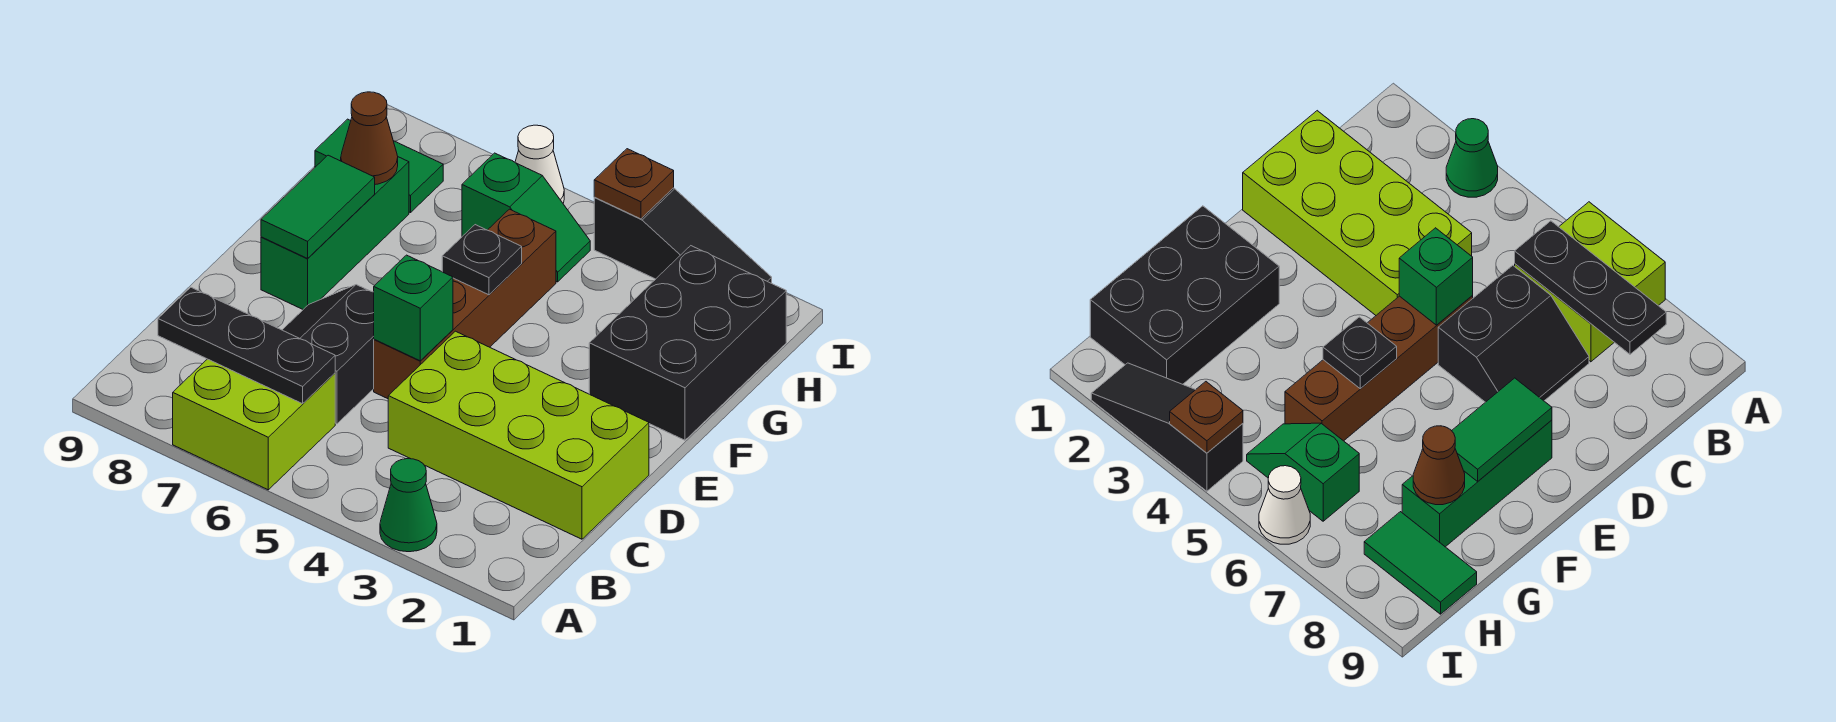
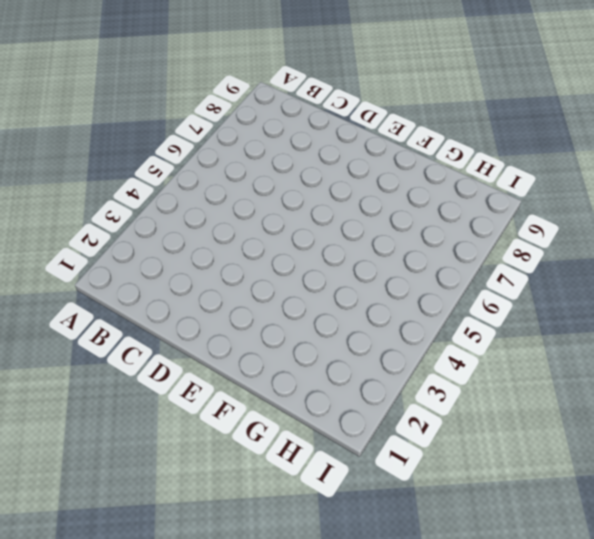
none -> green 1x1 cone [380,459,437,552]
none -> lime 2x2 brick [173,359,335,490]
none -> lime 2x4 brick [388,331,649,539]

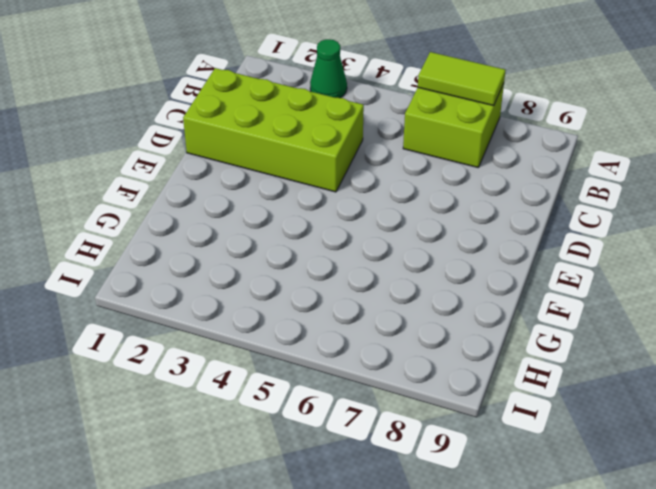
lime 1x2 tile [418,52,506,106] -> none
none -> black 2x2 slope [283,285,374,424]
none -> brown 1x4 brick [374,209,556,399]
none -> green 1x3 brick [261,157,409,309]

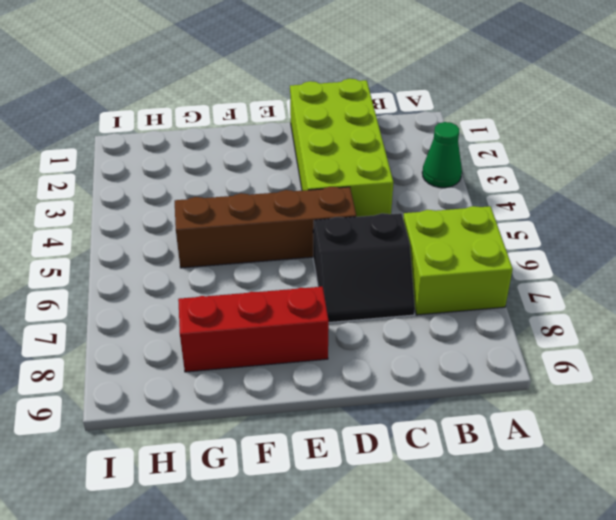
red 1x3 brick [178,287,329,372] -> green 1x3 brick [261,157,409,309]
none -> black 2x3 brick [589,246,786,440]
none -> green 1x2 slope [462,153,590,282]
none -> green 1x2 tile [315,119,443,213]

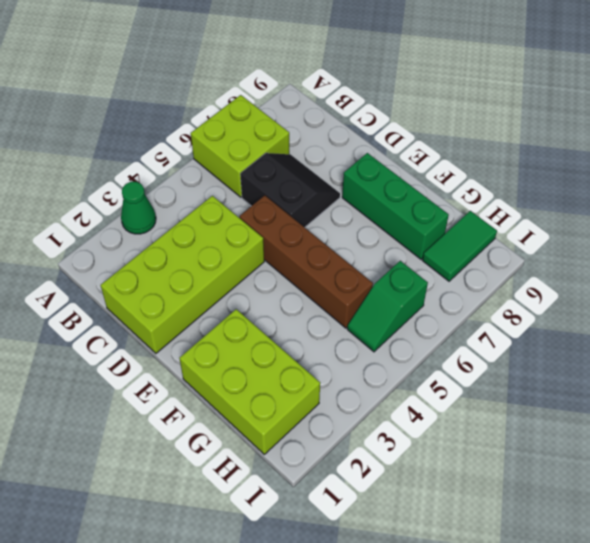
lime 2x3 brick [179,309,320,454] -> black 2x3 brick [589,246,786,440]
none -> black 1x3 slope [594,188,772,283]
none -> white 1x1 cone [515,125,564,203]
none -> black 1x3 plate [158,287,335,404]

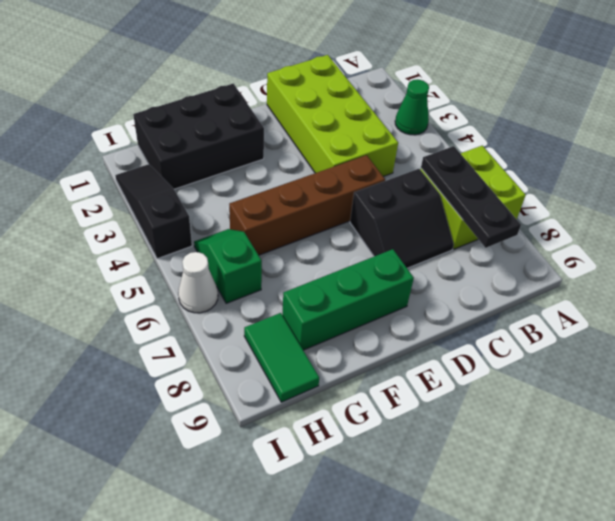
none -> green 1x1 brick [374,255,453,361]
none -> green 1x2 tile [261,155,375,258]
none -> black 1x1 plate [442,225,522,295]

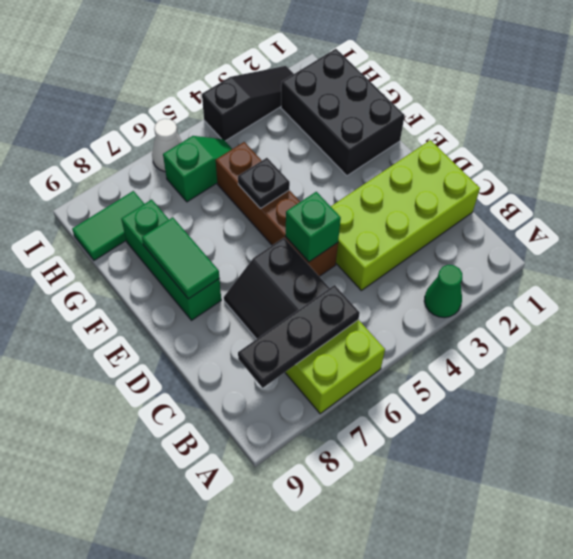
none -> brown 1x1 cone [341,92,398,184]
none -> brown 1x1 plate [594,149,674,219]

